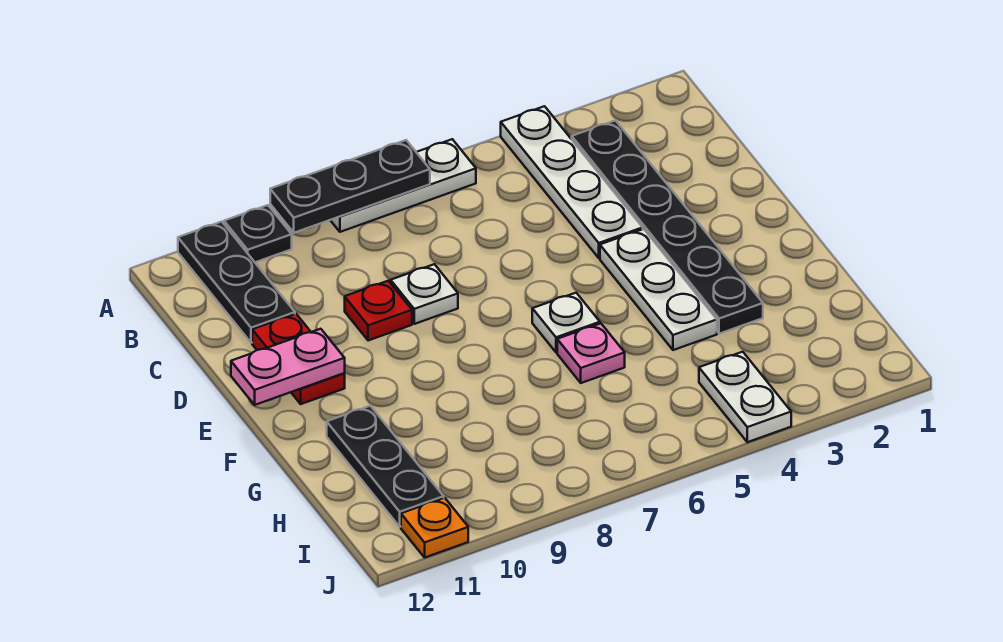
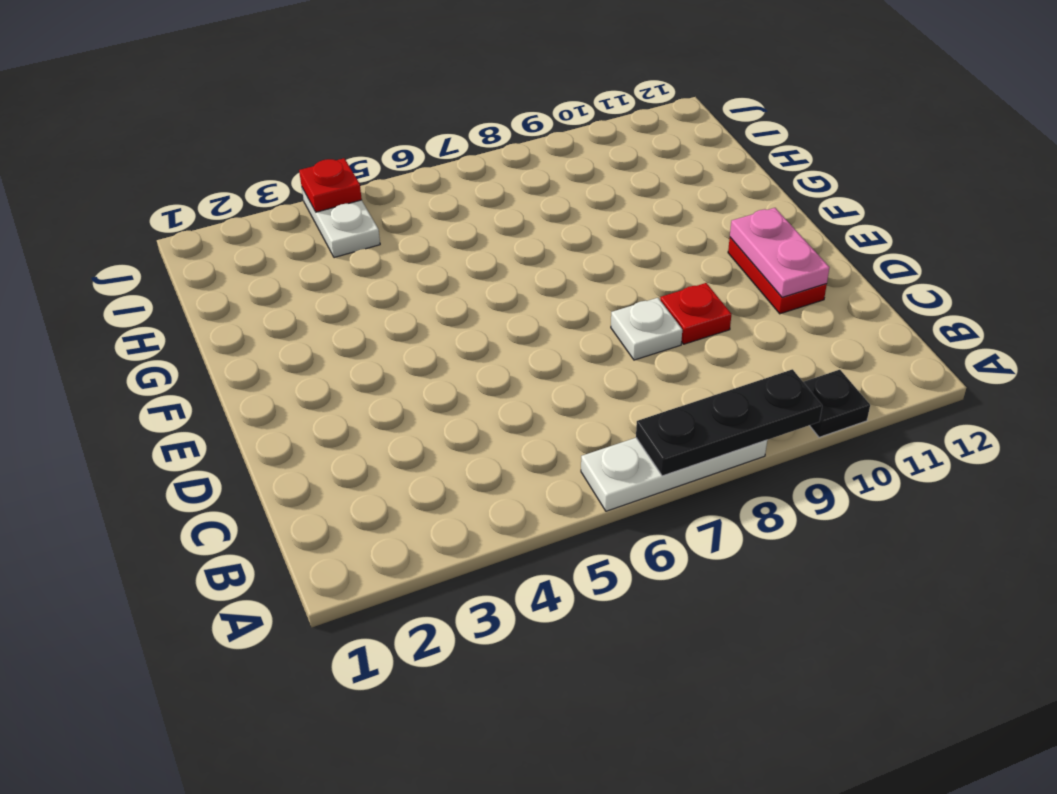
pink 1x2 plate [730,208,830,297] -> pink 1x2 plate turned to [231,329,345,405]
red 1x1 plate [299,158,362,212] -> none
none -> white 1x4 plate [501,106,643,258]
none -> black 1x3 plate [178,222,295,343]
none -> black 1x6 plate [572,120,763,334]

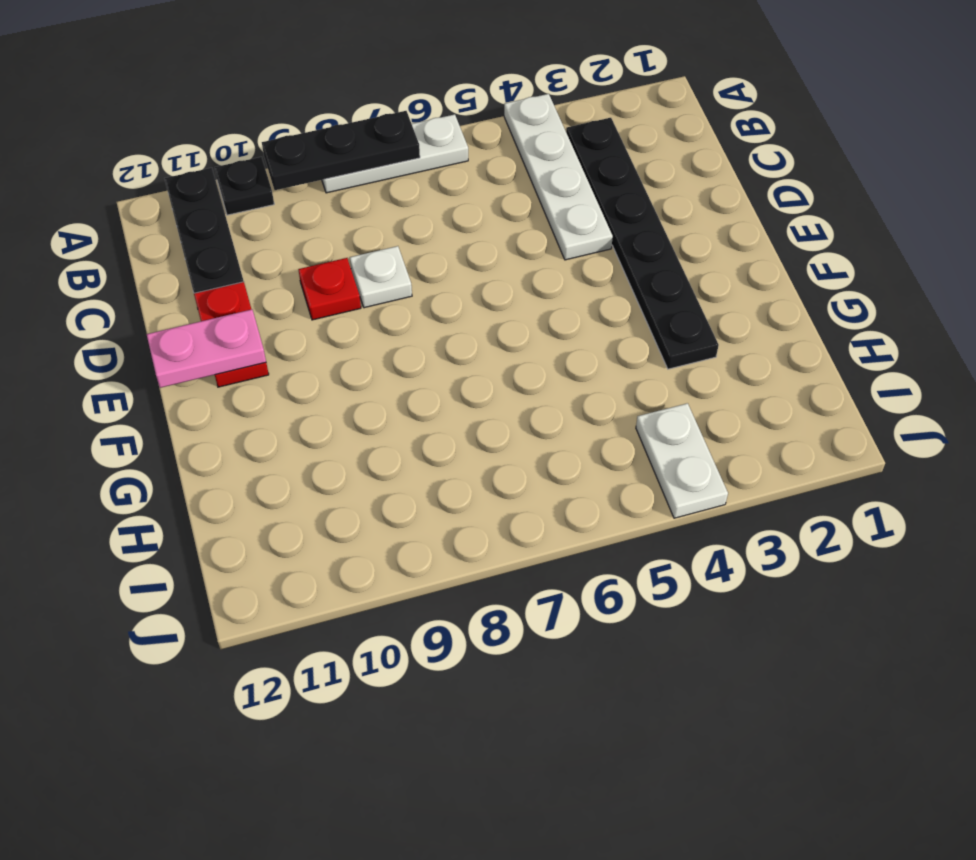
none -> white 1x3 plate [600,229,717,350]
none -> white 1x1 plate [532,293,600,352]
none -> pink 1x1 plate [557,323,625,383]

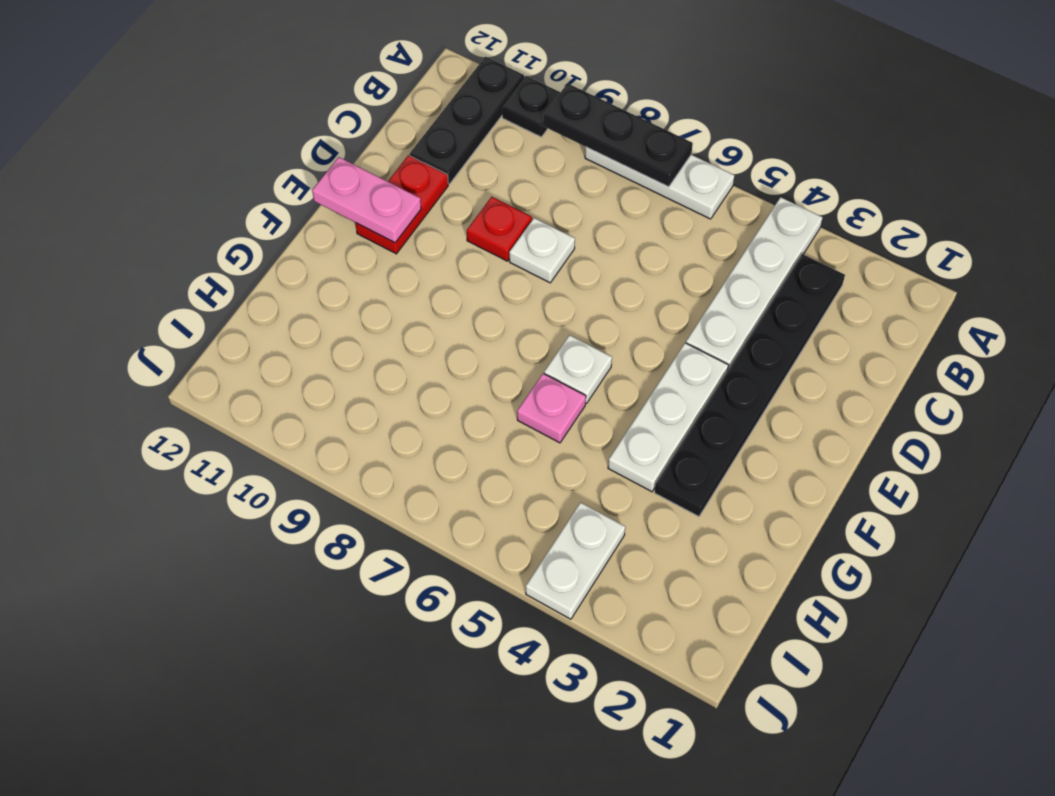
none -> black 1x3 plate [327,406,444,527]
none -> orange 1x1 plate [401,498,468,557]

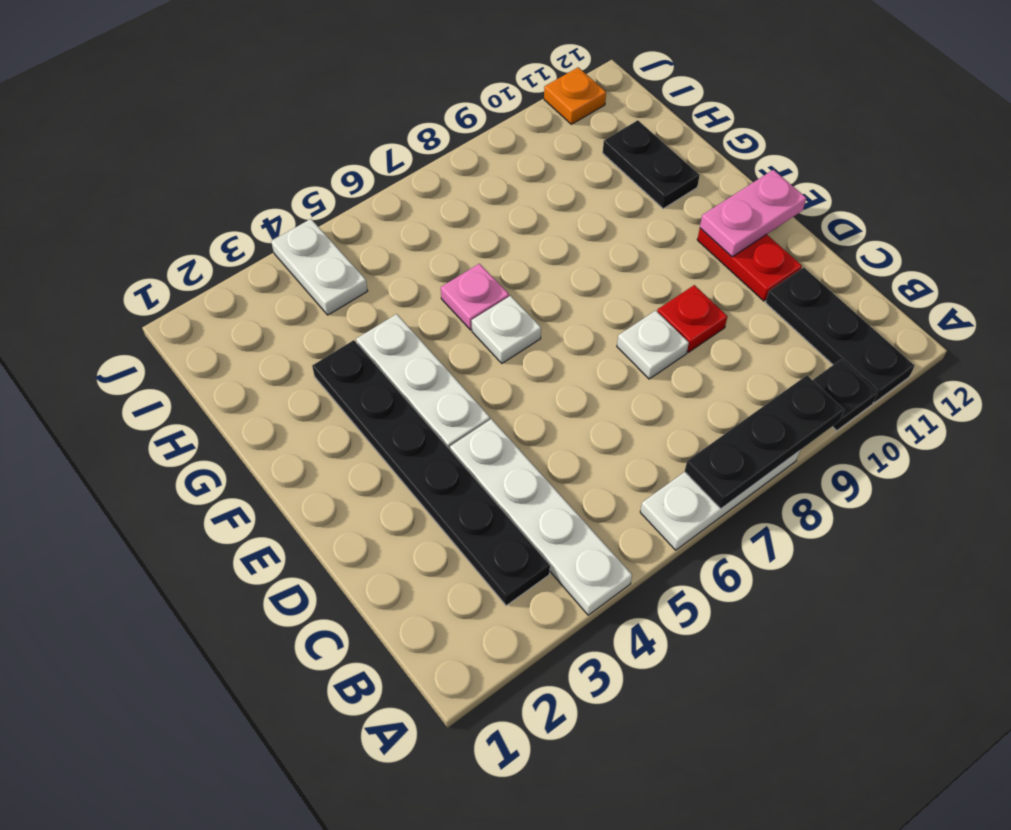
black 1x2 plate [603,120,700,209] -> black 1x3 plate [327,406,444,527]

